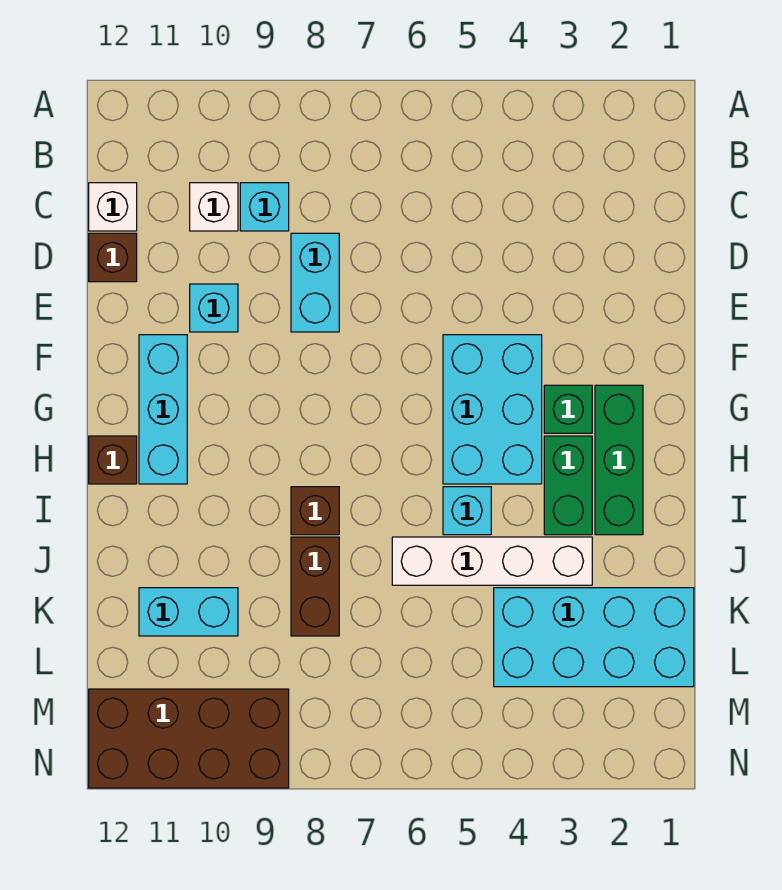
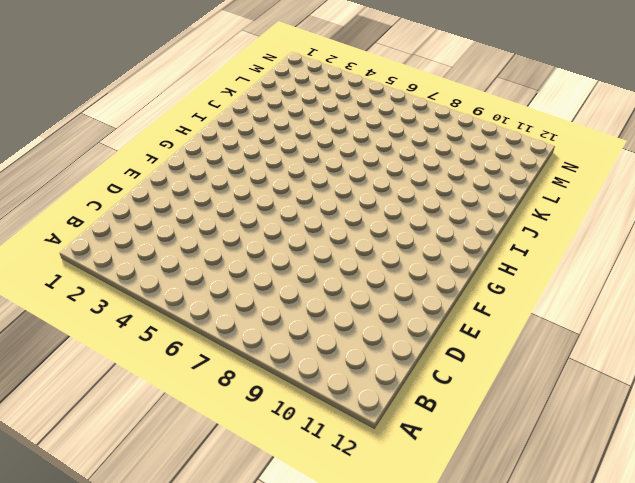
none -> cyan 1x1 brick [240,183,289,231]
none -> white 1x1 brick [190,183,238,231]
none -> white 1x1 brick [89,183,137,231]

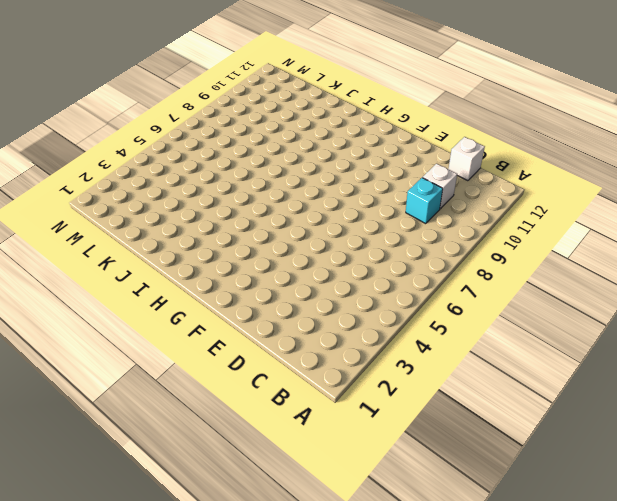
none -> cyan 1x2 brick [291,233,339,332]
none -> brown 1x1 brick [89,233,137,282]
none -> cyan 1x1 brick [190,284,238,332]

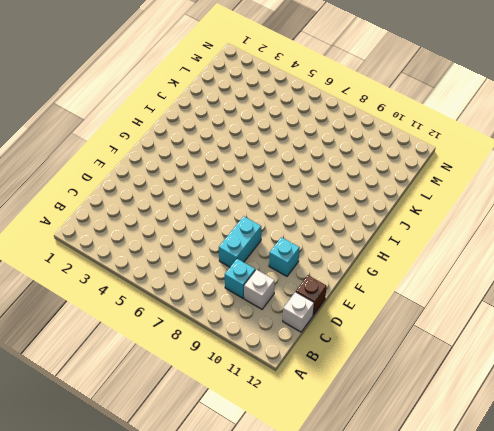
none -> cyan 2x3 brick [443,335,542,484]
none -> cyan 1x3 brick [139,335,187,484]
none -> green 1x3 brick [595,385,643,535]

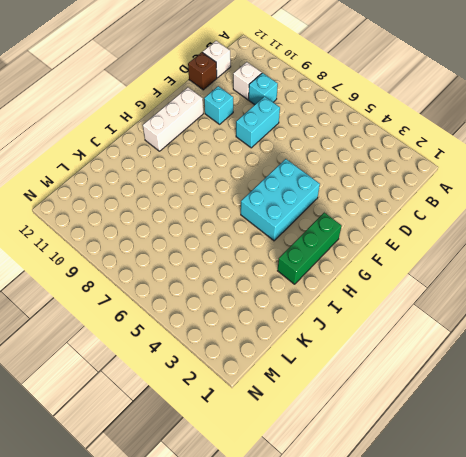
white 1x3 brick [143,87,203,151] -> cyan 1x3 brick [139,335,187,484]
none -> green 1x1 brick [544,385,592,433]
none -> green 1x2 brick [544,436,592,535]
none -> brown 1x1 brick [89,436,137,484]

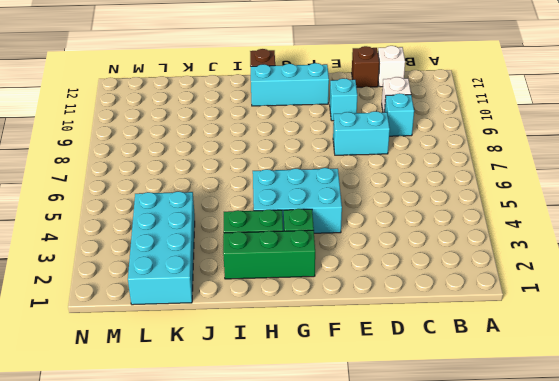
none -> cyan 1x1 brick [443,487,491,535]
none -> brown 1x1 brick [291,487,339,535]
none -> white 1x4 brick [392,537,592,585]

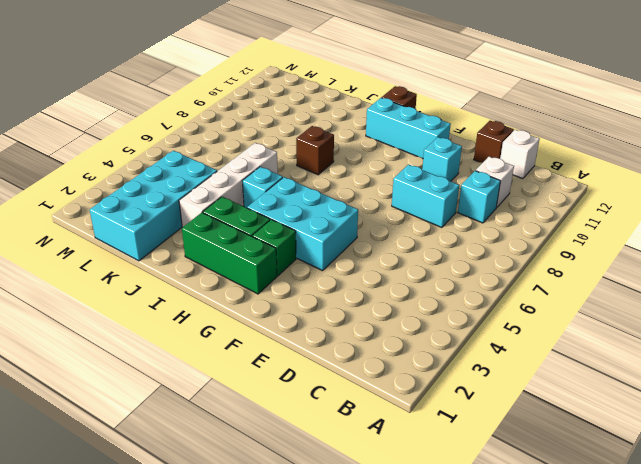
none -> brown 1x2 brick [291,537,339,636]
none -> cyan 1x2 brick [139,588,238,636]
none -> brown 2x4 brick [89,689,289,788]

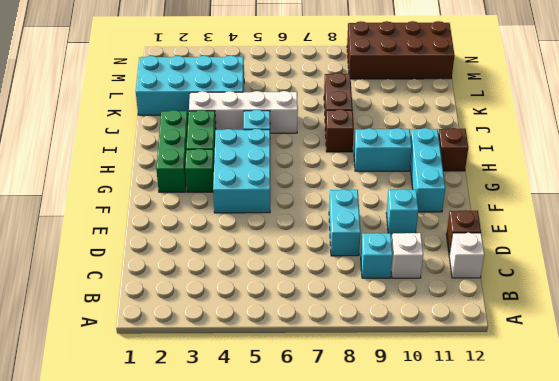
cyan 1x2 brick [354,128,412,171] -> cyan 1x2 brick moved to [139,588,238,636]

